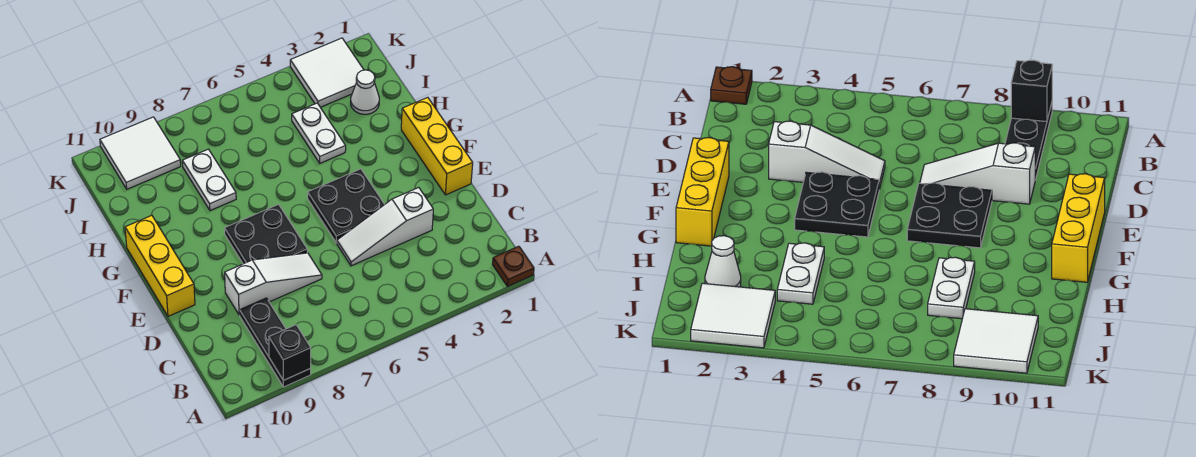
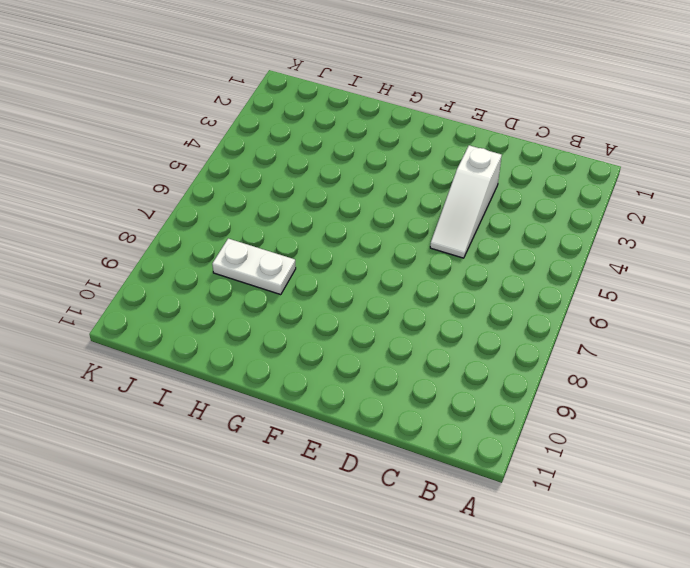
none -> brown 1x1 plate [492,246,534,286]
none -> black 1x3 plate [240,298,311,387]
none -> white 1x3 slope [225,253,322,315]

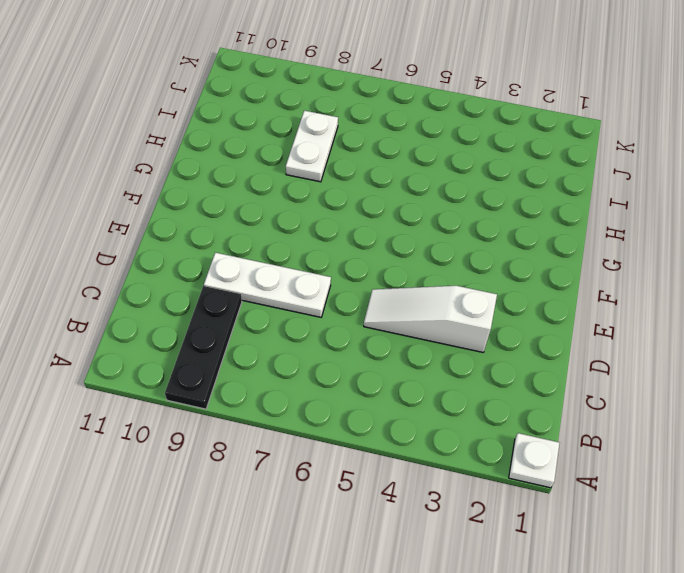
white 1x1 plate [509,433,559,488] -> brown 1x1 plate [492,246,534,286]
white 1x3 plate [204,253,331,317] -> white 1x3 slope [225,253,322,315]
none -> yellow 1x3 brick [401,97,473,195]
none -> black 2x2 plate [308,169,385,243]
none -> black 2x2 plate [225,204,307,264]

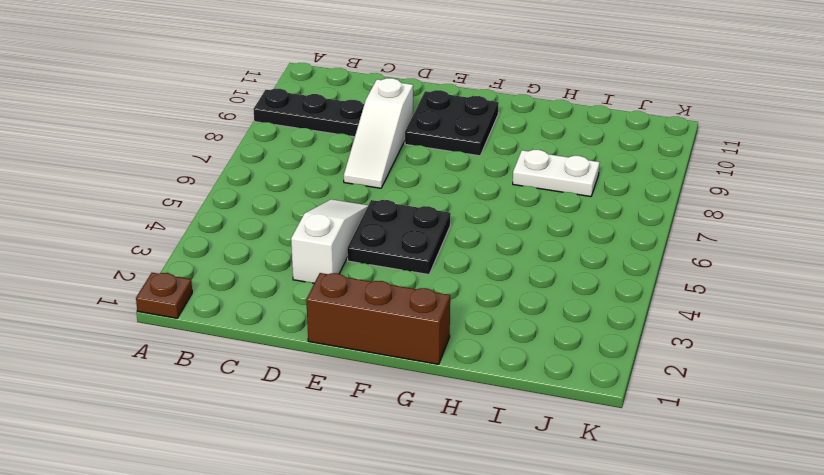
brown 1x3 brick [306,273,450,364] -> yellow 1x3 brick [401,97,473,195]
black 2x2 plate [405,90,499,156] -> black 2x2 plate moved to [225,204,307,264]
none -> yellow 1x3 brick [125,215,195,316]
none -> white 1x2 plate [292,103,346,163]
none -> white 1x1 cone [351,70,379,114]

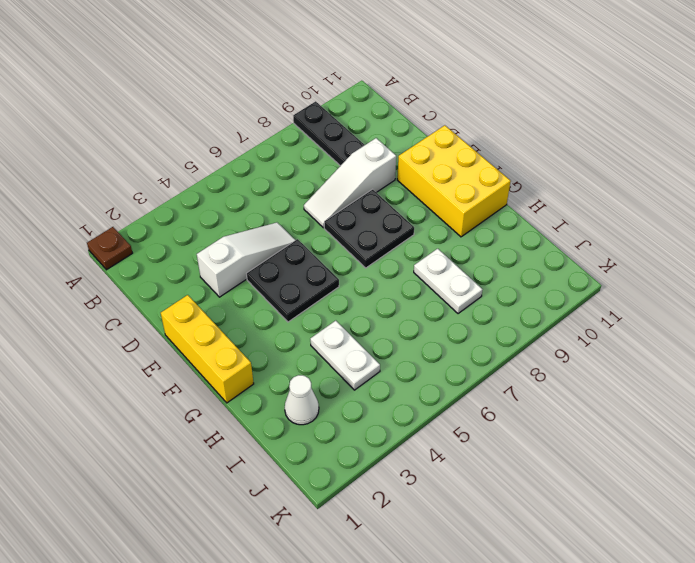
yellow 2x3 brick [397,125,511,237] -> yellow 1x3 brick [125,215,195,316]
none -> white 2x2 tile [290,38,364,107]
none -> white 2x2 tile [100,117,181,189]
none -> black 1x1 brick [269,325,311,380]

